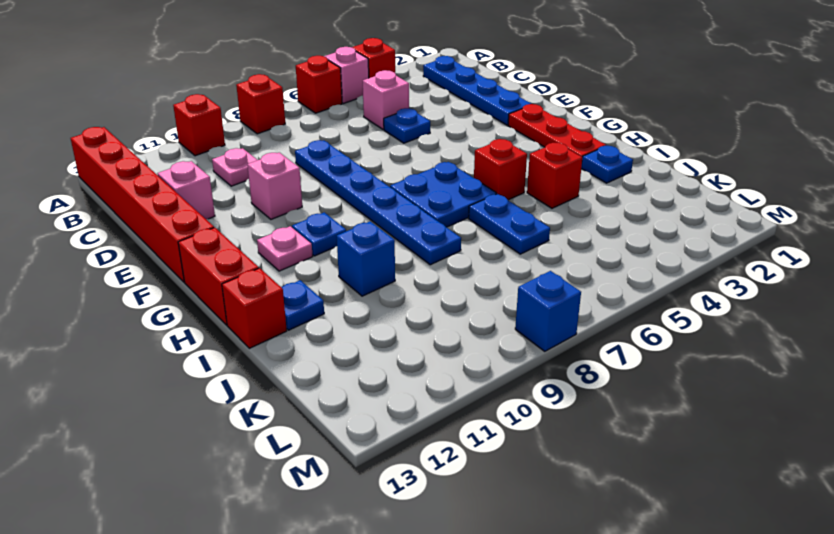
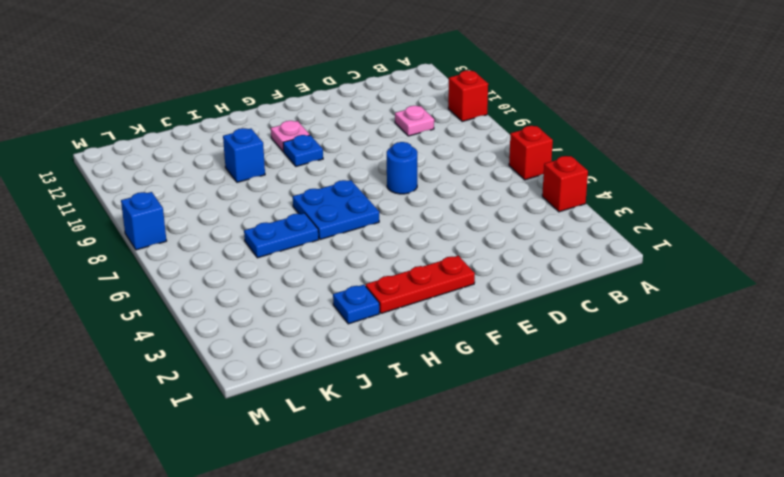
blue 1x1 round brick [387,142,417,194] -> none
none -> pink 1x1 brick [324,47,369,104]
none -> red 1x1 brick [236,74,285,134]
none -> red 1x6 brick [71,127,214,282]

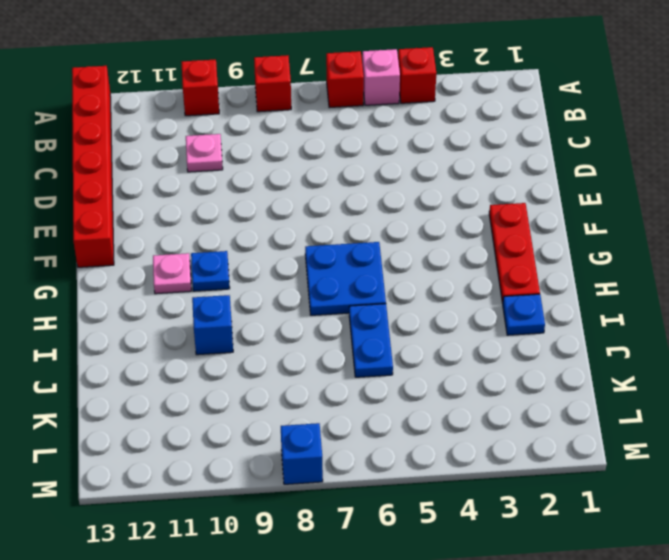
none -> blue 1x4 plate [423,56,531,125]
none -> pink 1x1 brick [363,70,409,129]
none -> blue 1x1 plate [384,108,430,143]

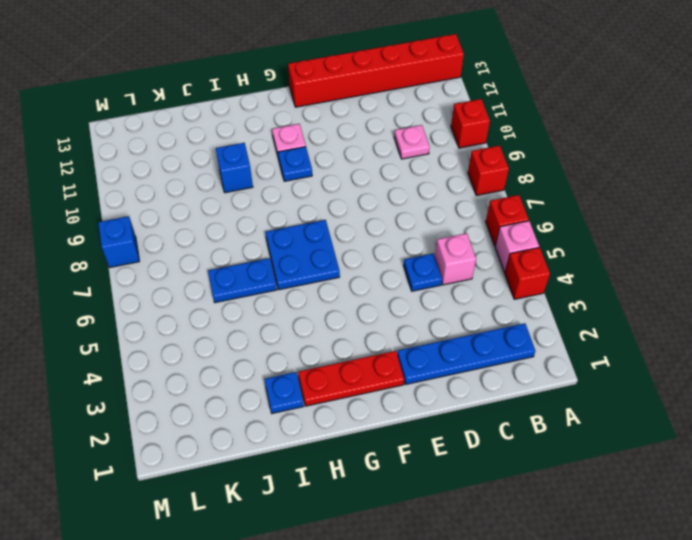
none -> blue 1x6 plate [295,140,461,265]
none -> pink 1x1 brick [157,161,215,219]
none -> pink 1x1 brick [247,152,302,219]

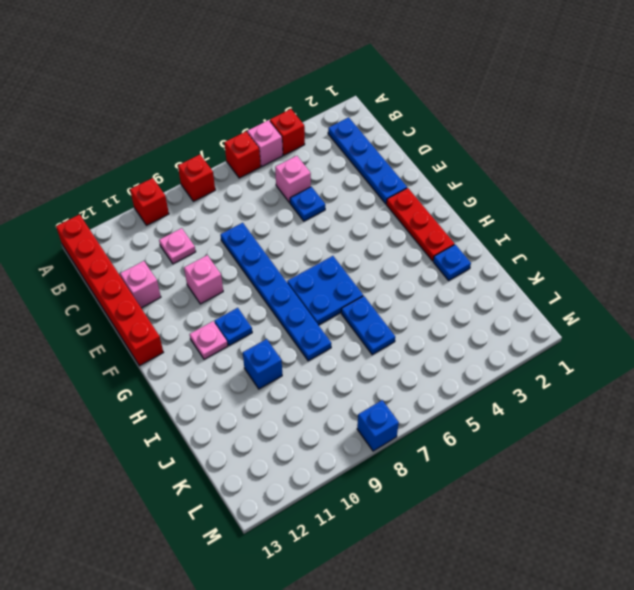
none -> red 1x2 brick [178,228,259,325]
none -> red 1x1 brick [474,139,527,200]
none -> red 1x1 brick [527,143,582,208]

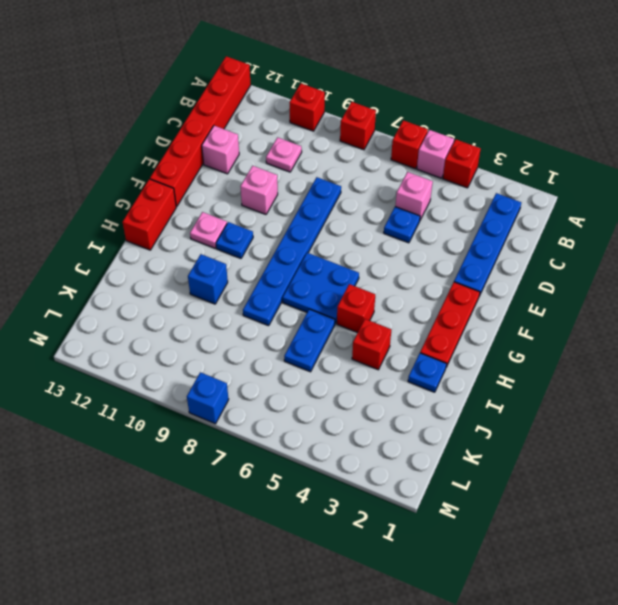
none -> blue 1x1 plate [281,280,324,330]
none -> red 1x1 brick [222,268,287,348]

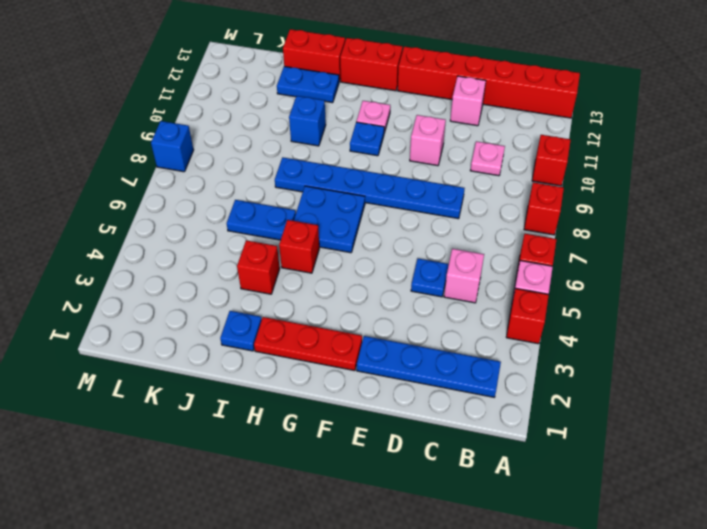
blue 1x2 plate [277,66,339,103] -> blue 1x1 plate [281,280,324,330]
red 1x2 brick [283,29,345,82] -> red 1x1 brick [222,268,287,348]

